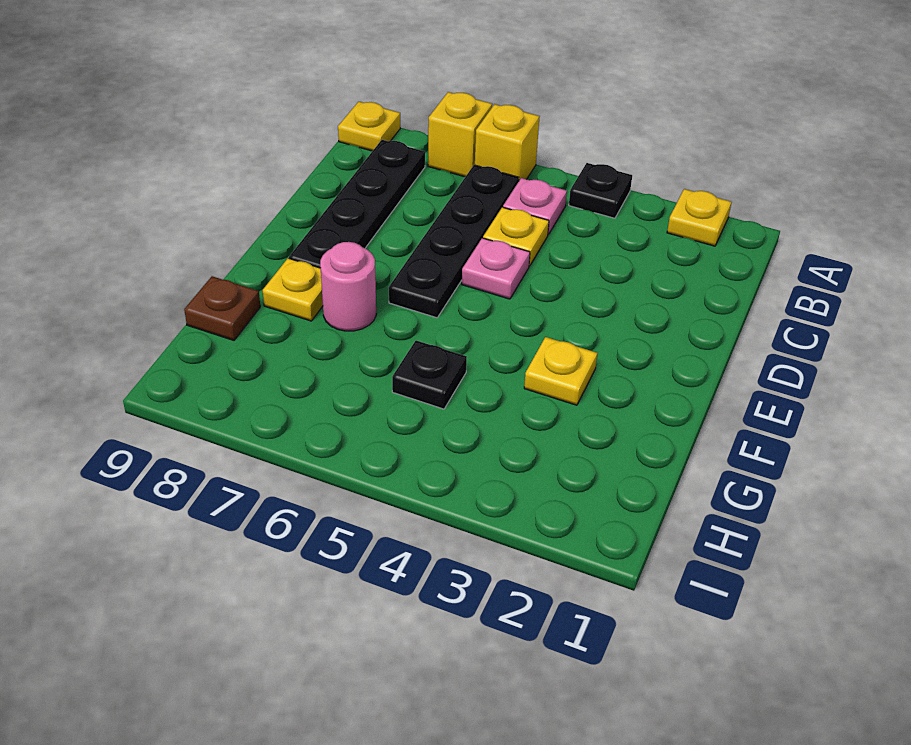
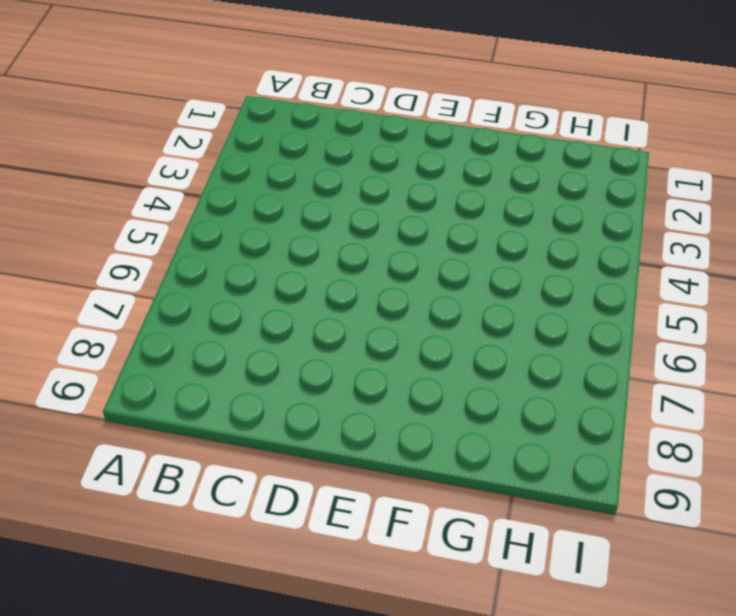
none -> yellow 1x1 plate [667,189,731,246]
none -> black 1x1 plate [569,163,632,218]
none -> yellow 1x1 brick [475,104,540,180]

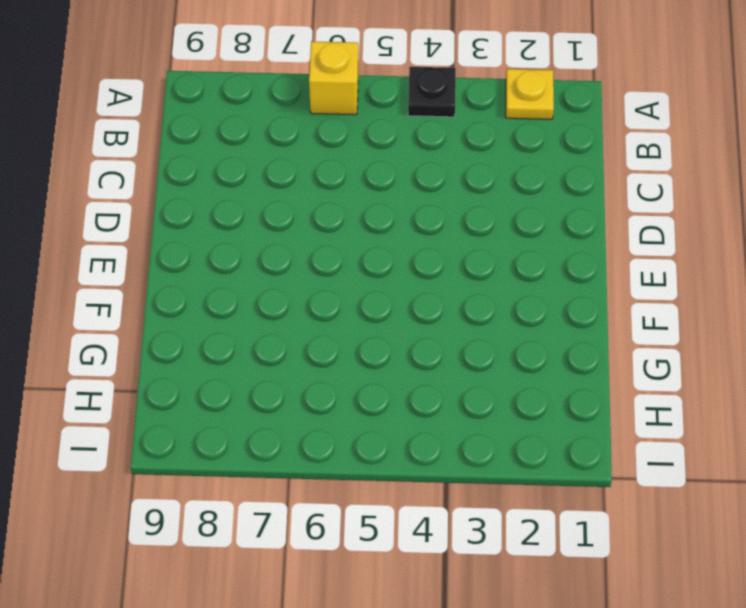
none -> yellow 1x1 brick [428,92,492,177]
none -> yellow 1x1 plate [338,102,400,151]
none -> pink 1x1 plate [503,178,567,235]

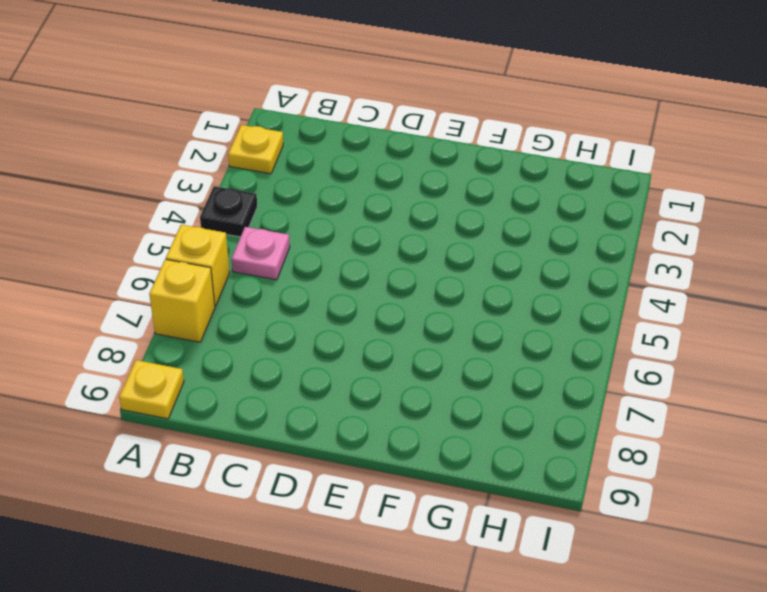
none -> black 1x4 plate [389,165,519,318]
none -> black 1x4 plate [289,140,425,268]
none -> yellow 1x1 plate [483,207,549,266]

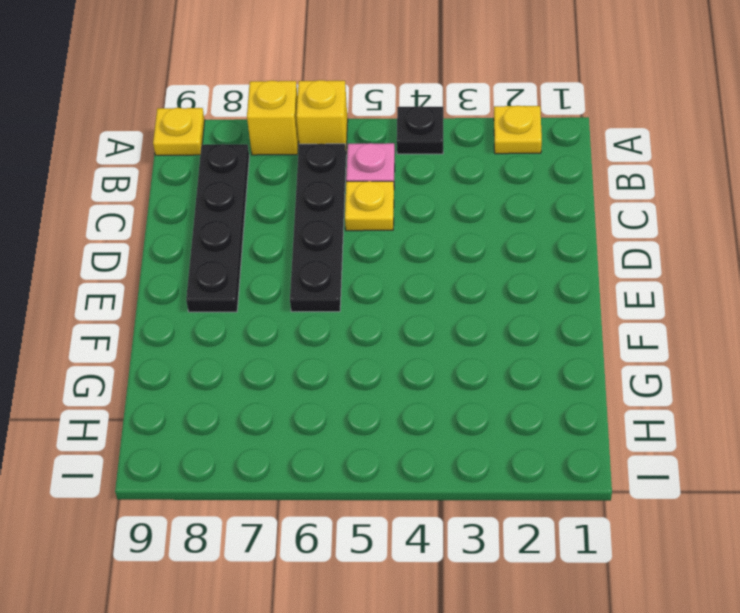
none -> pink 1x1 plate [462,238,530,299]
none -> yellow 1x1 plate [524,337,597,405]
none -> pink 1x1 round brick [320,242,376,331]

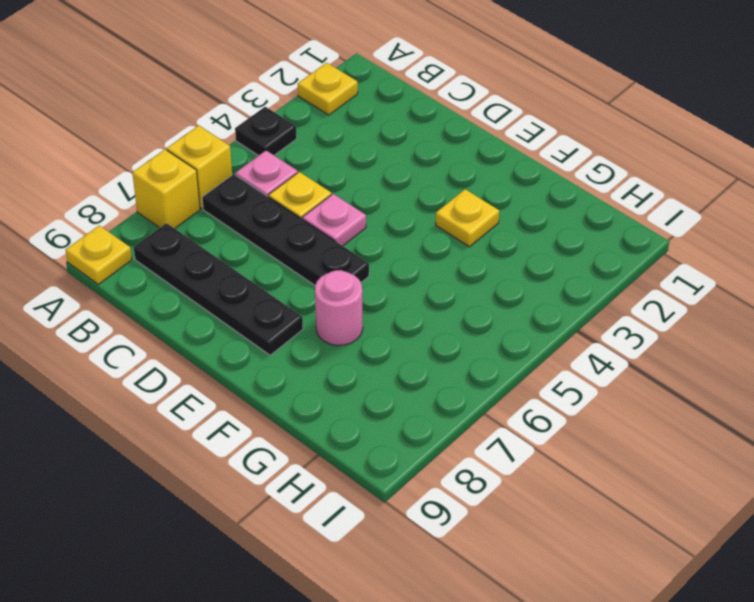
none -> yellow 1x1 plate [263,258,323,321]
none -> black 1x1 plate [392,340,467,409]
none -> brown 1x1 plate [184,276,260,340]

